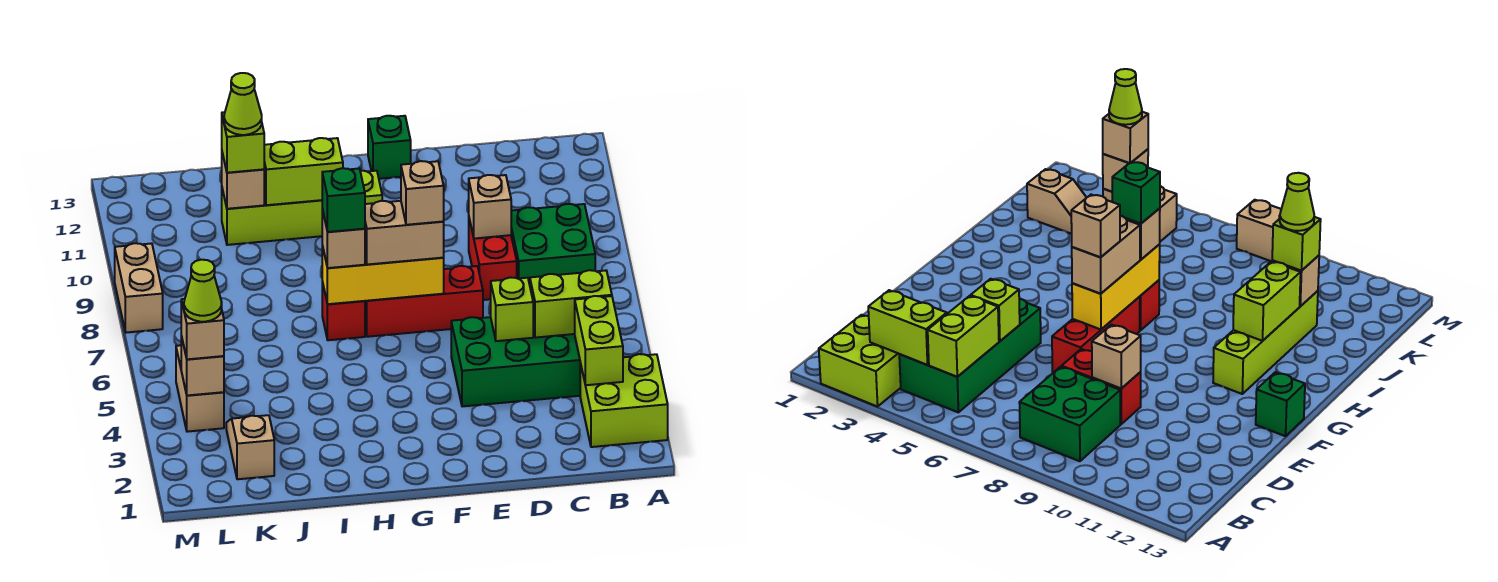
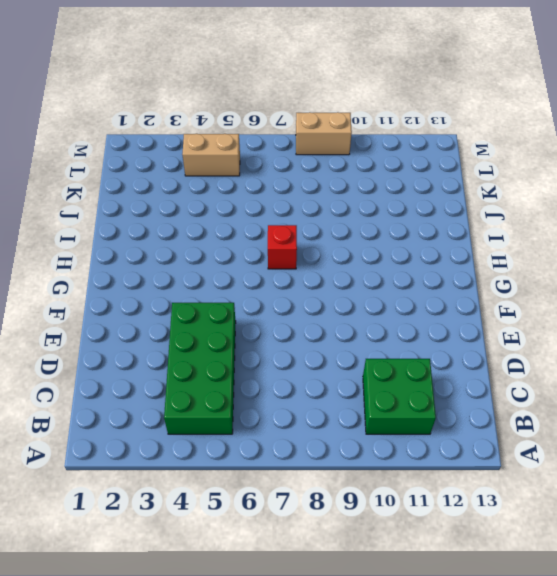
green 2x2 brick [363,359,436,434] -> green 2x2 brick moved to [511,204,595,285]
none -> lime 2x2 brick [580,354,668,447]
none -> red 1x2 brick [469,219,517,300]
none -> red 1x3 brick [365,266,483,337]

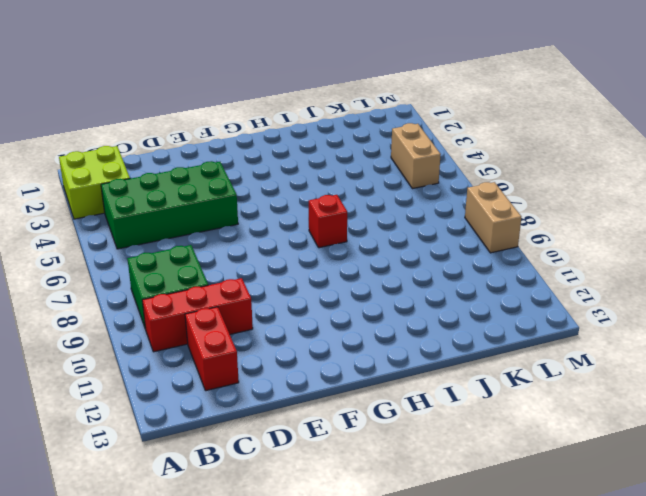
red 1x3 brick [142,278,253,352] -> red 1x3 brick moved to [365,266,483,337]
red 1x2 brick [185,307,239,391] -> red 1x2 brick moved to [469,219,517,300]
none -> green 1x1 brick [368,116,411,179]
none -> lime 1x4 brick [222,171,382,245]
none -> tan 1x2 slope [226,415,274,479]

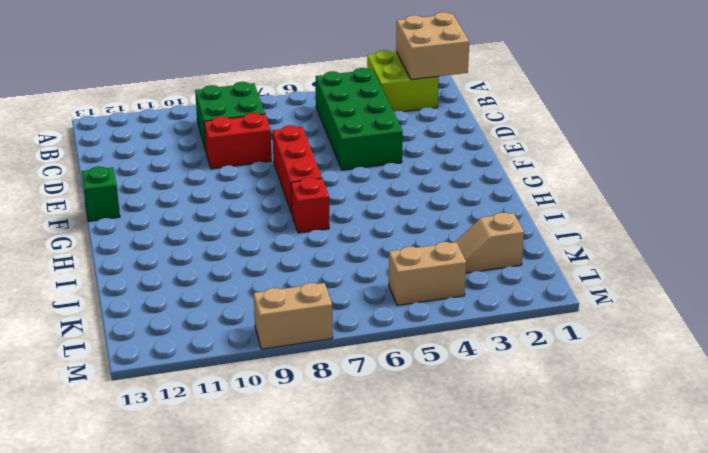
tan 2x2 brick [396,12,469,80] -> none
none -> lime 1x4 brick [222,171,382,245]
none -> lime 1x2 brick [575,296,623,385]
none -> lime 1x2 brick [530,270,612,338]

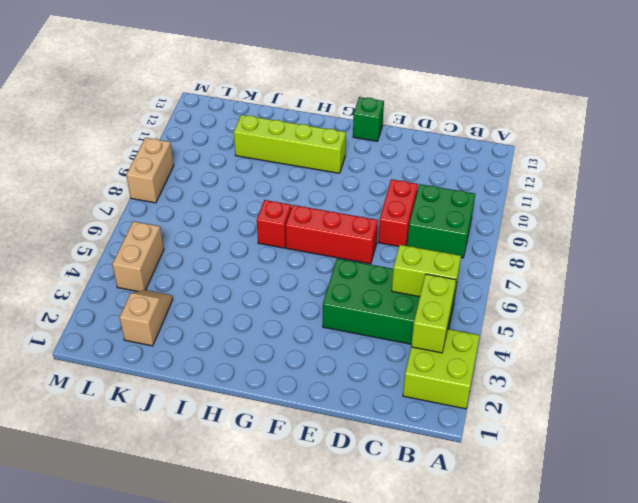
none -> lime 1x1 brick [491,277,533,341]
none -> tan 1x1 brick [469,175,511,239]
none -> yellow 1x3 brick [322,246,444,304]

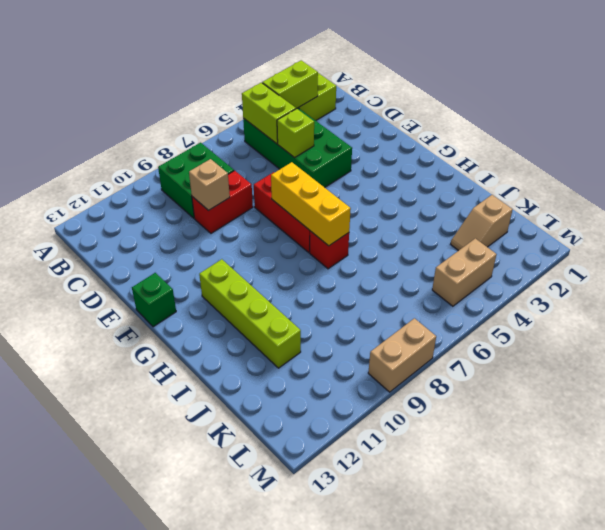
none -> lime 1x2 brick [264,138,343,205]
none -> tan 1x1 brick [222,153,264,209]
none -> tan 1x1 brick [181,336,224,396]

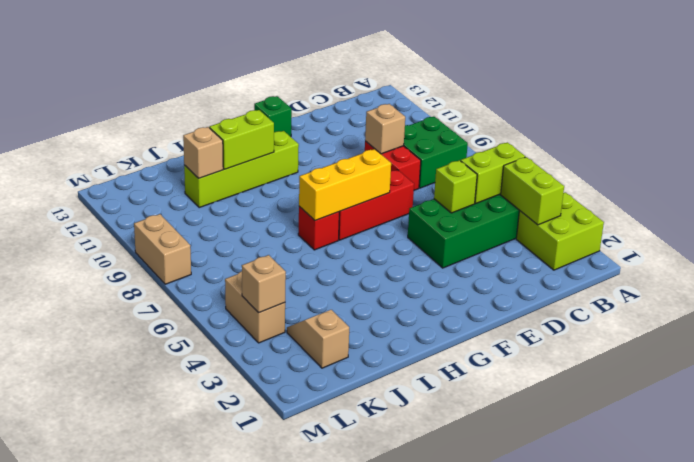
none -> tan 1x2 brick [365,201,444,264]
none -> tan 1x1 brick [322,209,365,268]
none -> lime 1x1 brick [222,112,264,173]

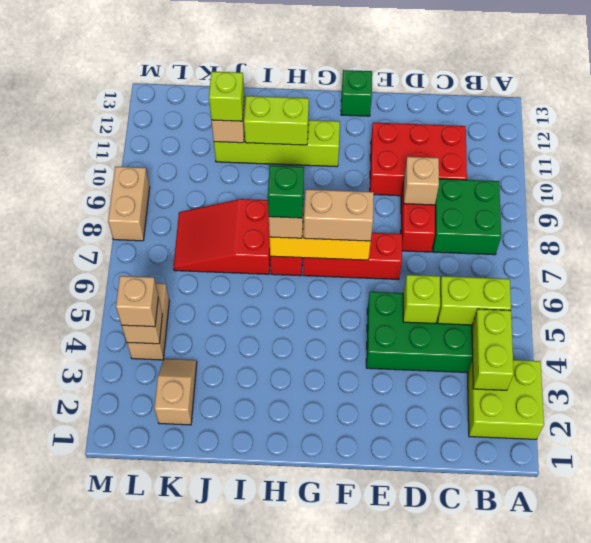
red 2x3 brick [370,123,467,196] -> none
red 2x3 slope [173,199,270,274] -> none
none -> tan 1x1 brick [401,161,444,225]
none -> lime 1x1 cone [224,73,262,135]
none -> lime 1x1 cone [184,260,222,322]

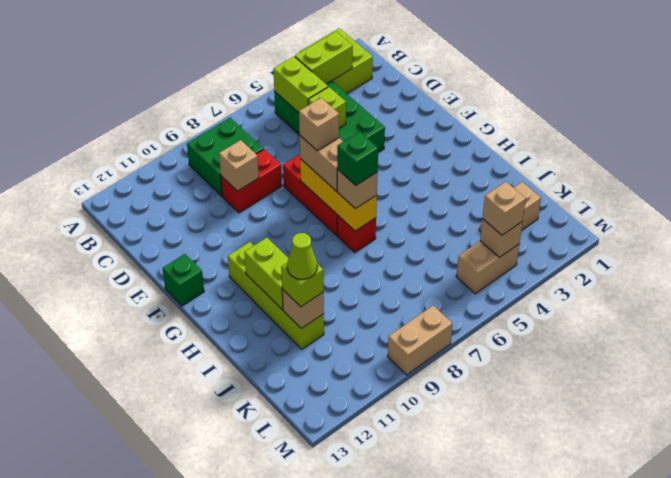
none -> lime 1x1 cone [184,260,222,322]

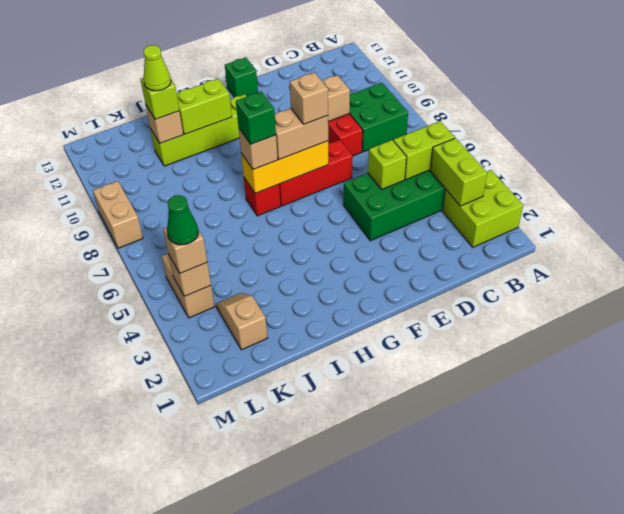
green 1x1 cone [167,195,198,245] -> lime 1x1 cone [184,260,222,322]

